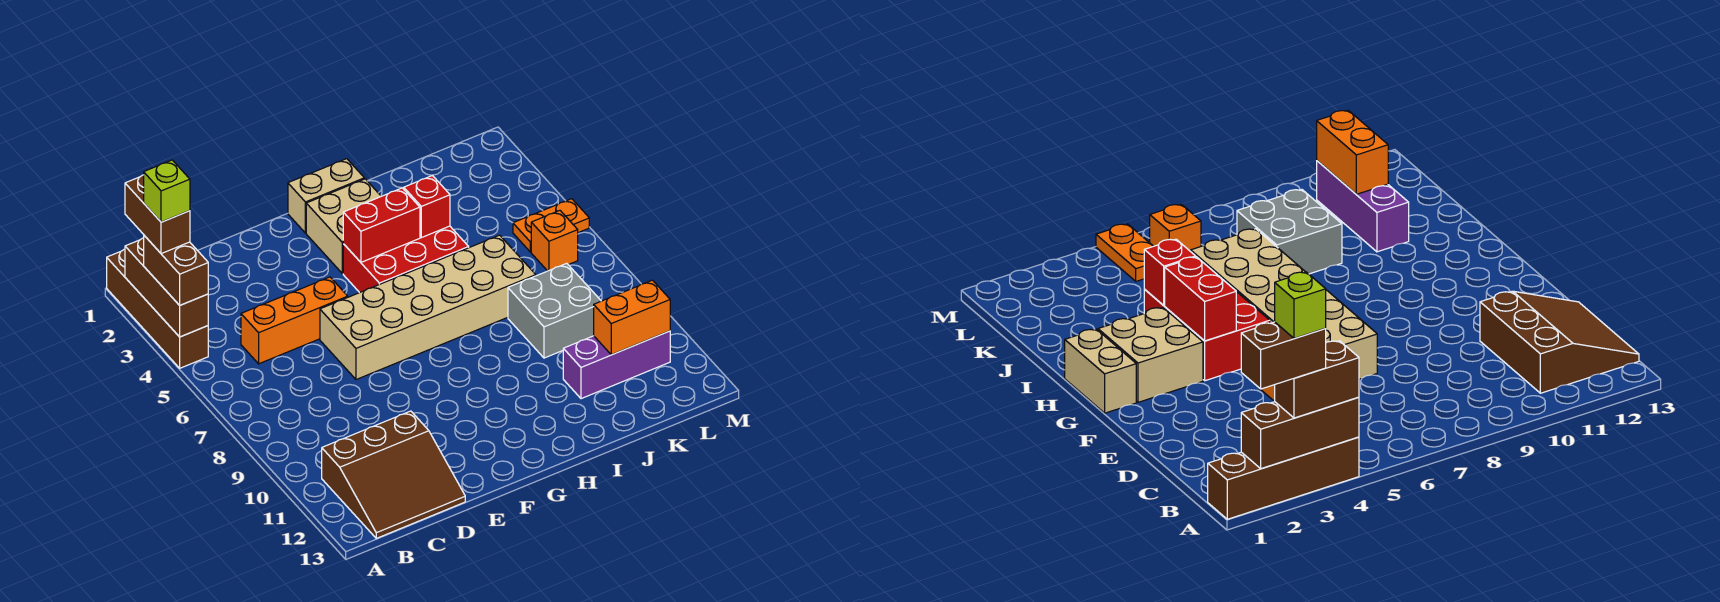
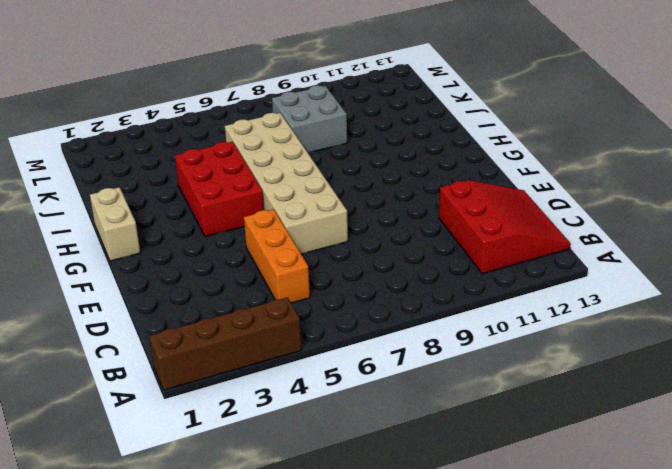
red 3x3 slope [439,180,571,274] -> brown 3x3 slope [322,411,465,538]
none -> tan 2x2 brick [306,179,381,274]
none -> purple 1x3 brick [563,331,670,399]
none -> orange 1x2 plate [513,199,589,252]

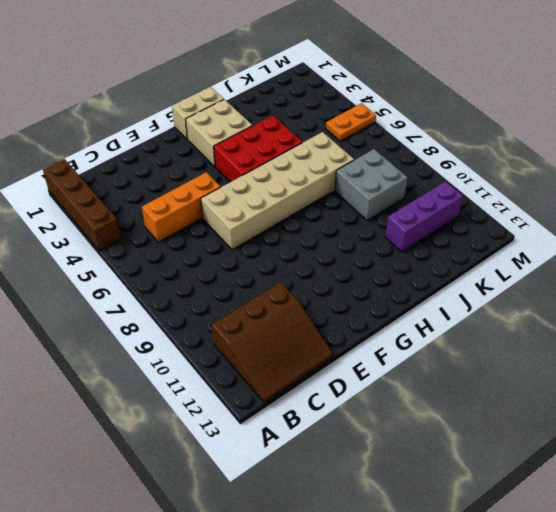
none -> orange 1x1 brick [531,211,578,271]
none -> brown 1x3 brick [125,238,208,337]
none -> red 1x2 brick [343,188,420,262]

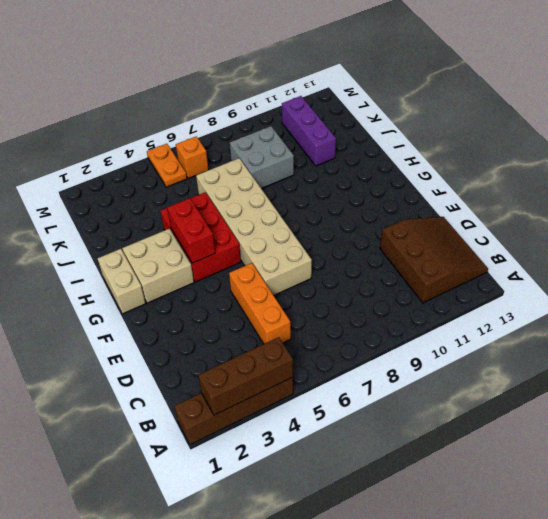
none -> red 1x1 brick [404,175,450,238]
none -> orange 1x2 brick [594,280,670,355]
none -> brown 1x2 brick [144,236,208,305]

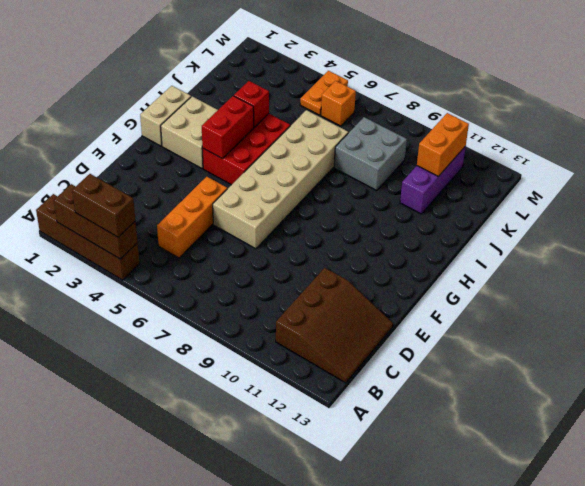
none -> brown 1x2 brick [125,175,190,254]
none -> lime 1x1 brick [144,160,190,222]

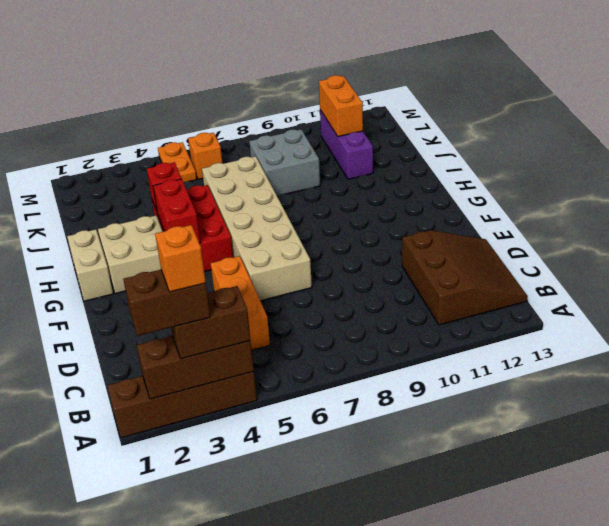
orange 1x1 brick [155,225,206,292] -> lime 1x1 brick [144,160,190,222]

